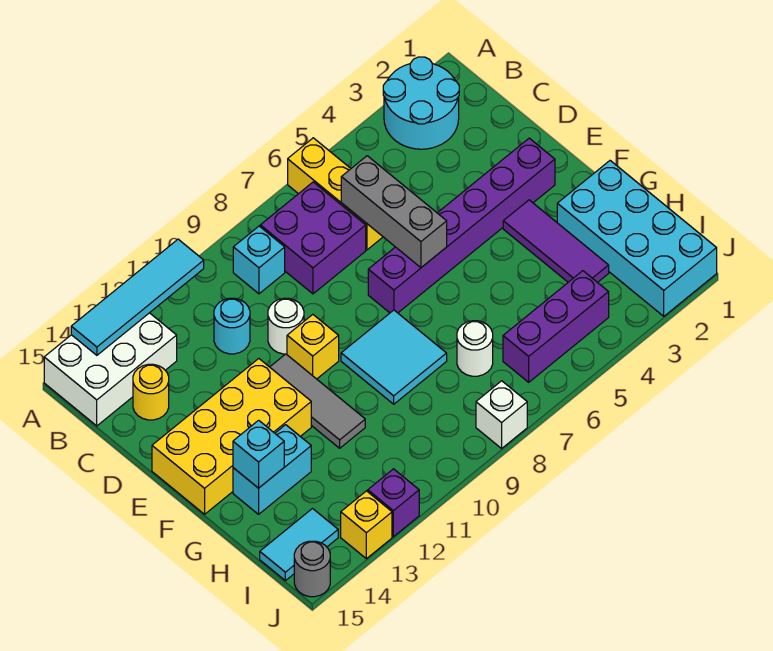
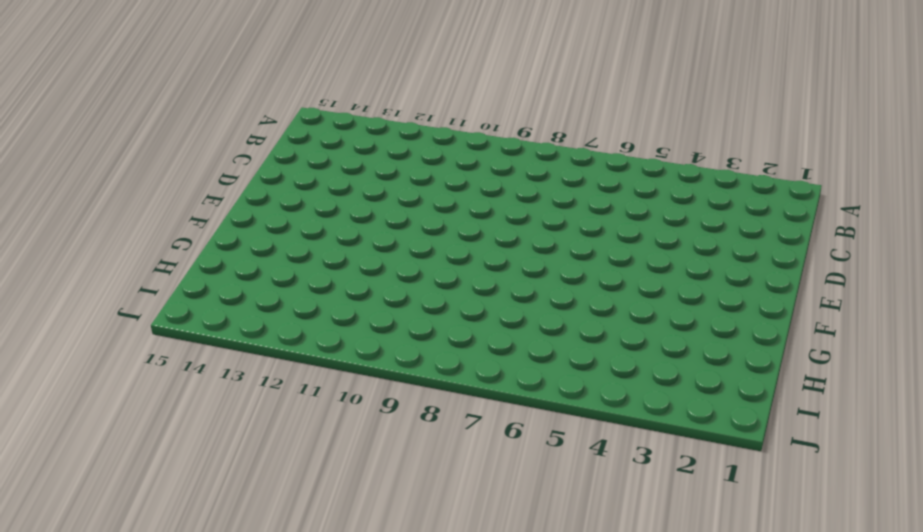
none -> cyan 2x2 round brick [383,57,459,149]
none -> yellow 1x3 brick [288,138,383,250]
none -> white 2x3 brick [44,313,177,426]

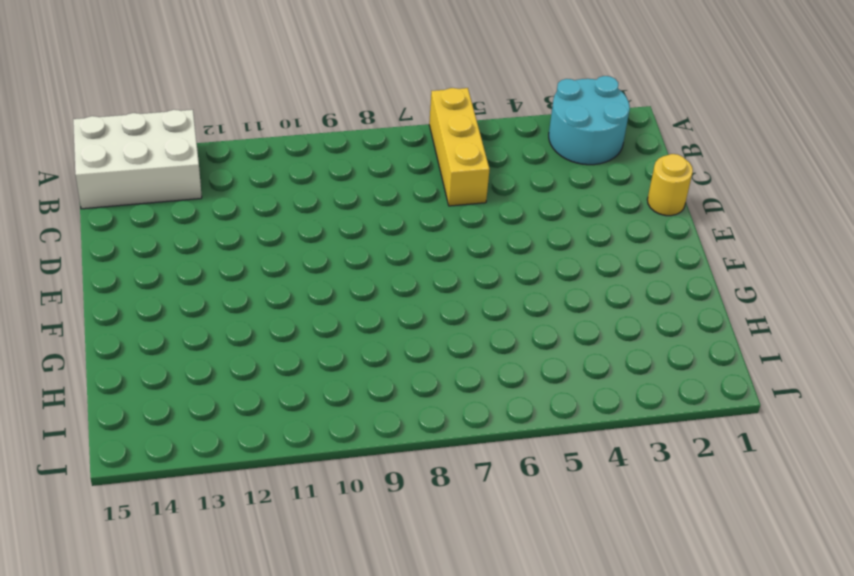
yellow 1x1 round brick [647,154,693,216] -> yellow 1x1 round brick moved to [133,364,169,420]
none -> purple 2x2 brick [260,182,366,294]
none -> cyan 1x1 brick [233,226,285,294]
none -> cyan 1x1 round brick [214,298,250,354]

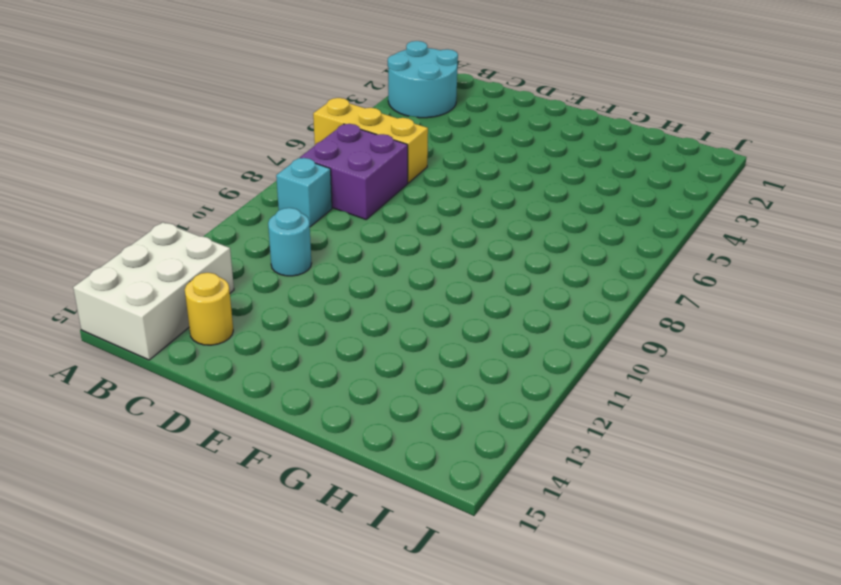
none -> white 1x1 round brick [268,298,304,354]
none -> purple 1x6 brick [368,138,555,313]
none -> yellow 1x1 brick [287,315,339,379]

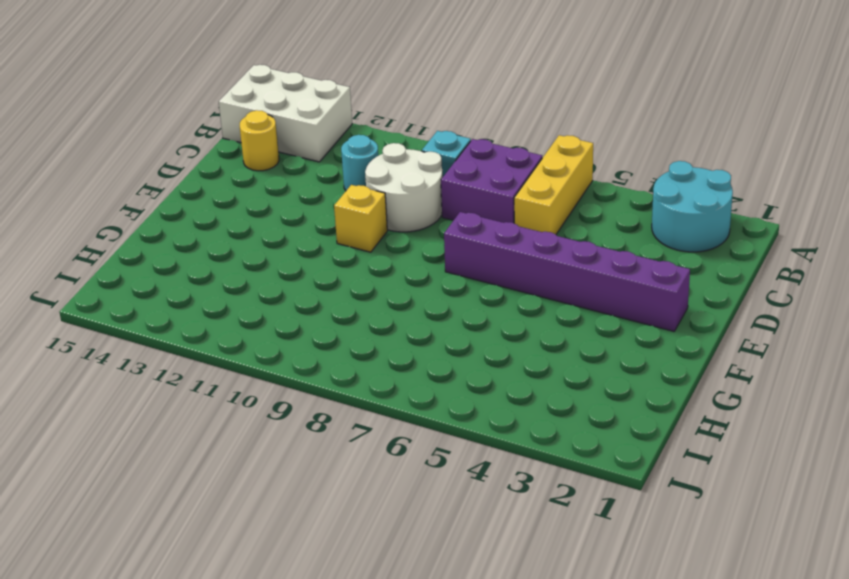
white 2x2 round brick [365,143,443,232] -> white 1x1 round brick [268,298,304,354]
none -> grey 1x3 tile [270,354,365,448]
none -> yellow 2x4 brick [152,359,311,514]
none -> purple 1x3 tile [503,200,609,282]

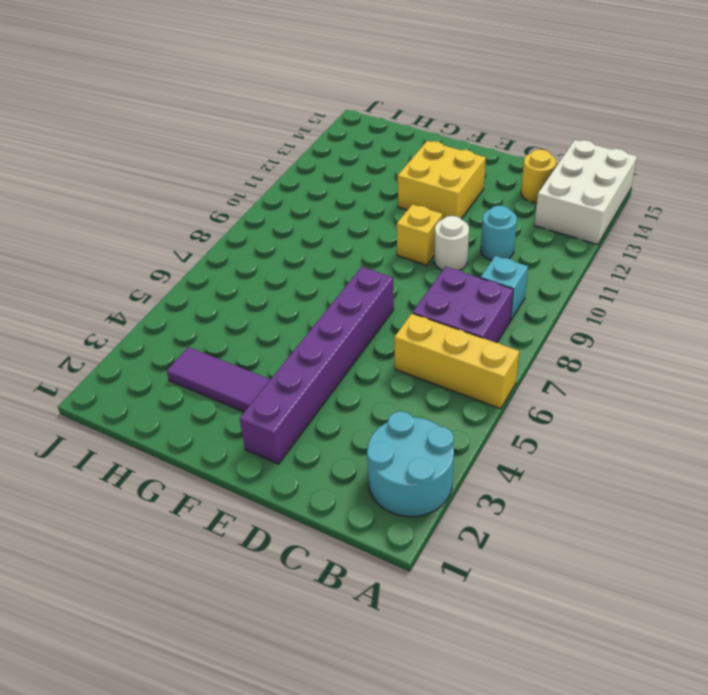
yellow 2x2 brick [398,141,486,219] -> yellow 2x4 brick [152,359,311,514]
none -> grey 1x3 tile [270,354,365,448]
none -> cyan 2x2 tile [341,310,447,404]
none -> cyan 2x4 brick [557,161,717,316]

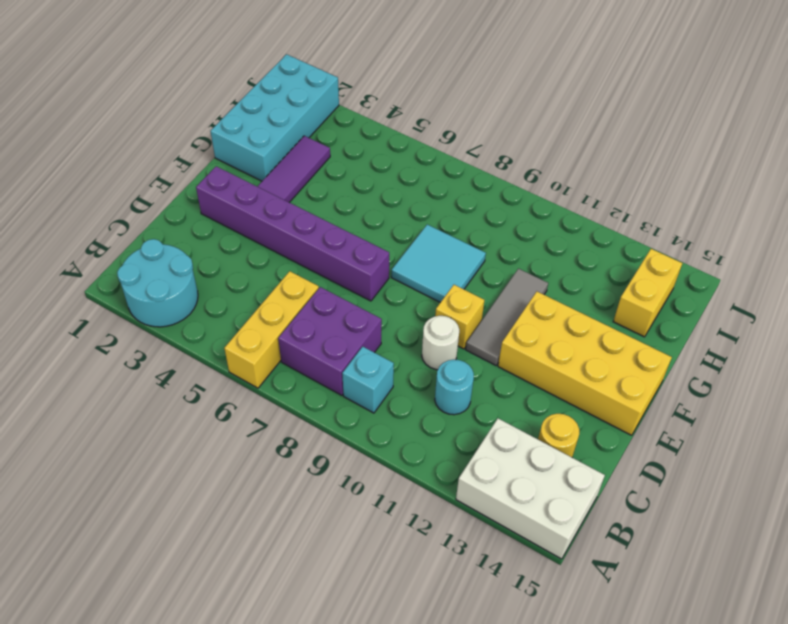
yellow 1x2 brick [613,249,682,337] -> cyan 1x2 tile [260,509,338,581]
none -> cyan 1x2 brick [233,425,311,514]
none -> white 1x1 round brick [457,321,493,376]
none -> purple 1x3 brick [503,271,609,382]

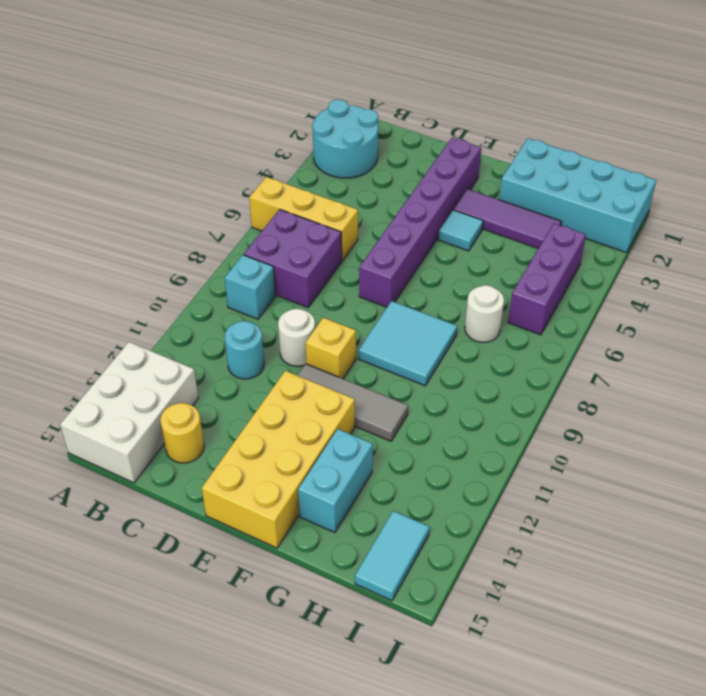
cyan 1x1 tile [438,210,483,251] -> none
none -> white 1x1 brick [476,381,527,448]
none -> purple 1x1 brick [368,469,419,537]
none -> yellow 1x1 brick [341,491,392,559]

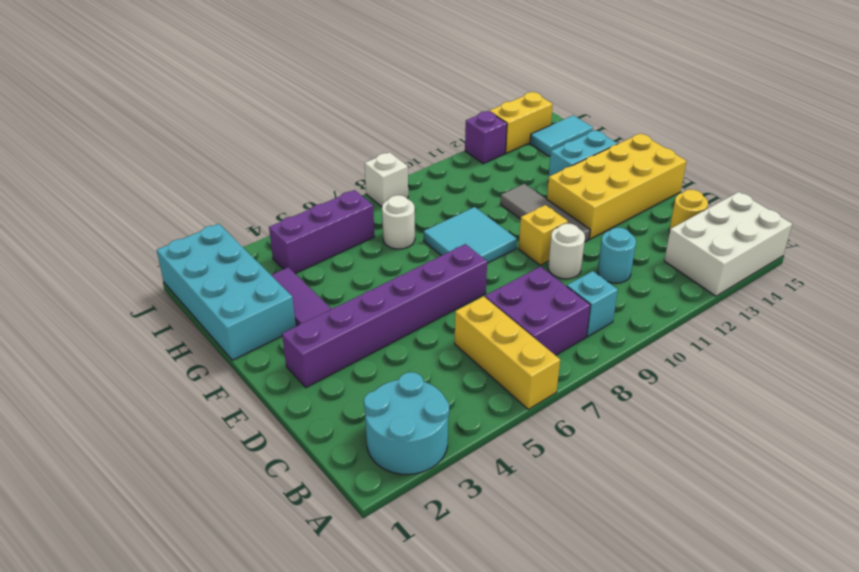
yellow 1x2 brick [489,92,553,153] -> yellow 1x1 brick [341,491,392,559]
none -> grey 1x1 round brick [294,541,330,597]
none -> cyan 1x4 tile [71,239,204,355]
none -> grey 1x3 brick [341,156,447,268]

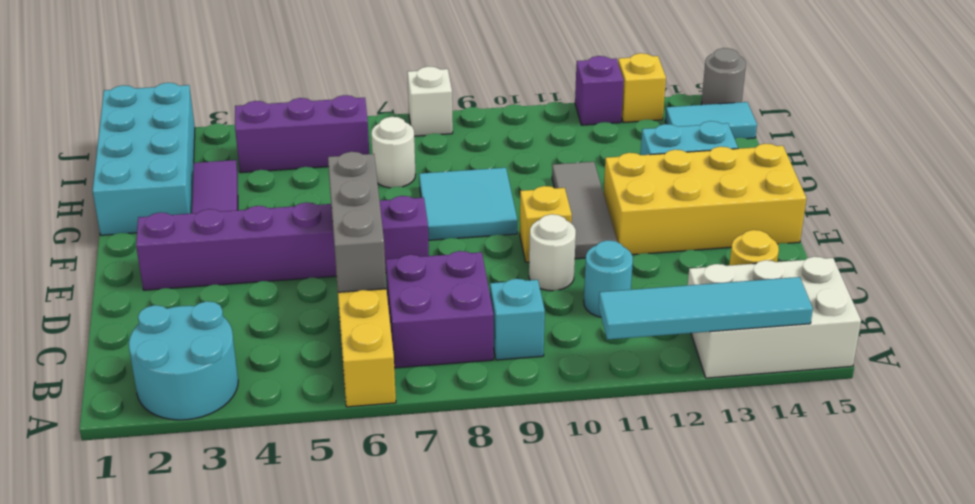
none -> cyan 1x1 brick [233,420,284,488]

